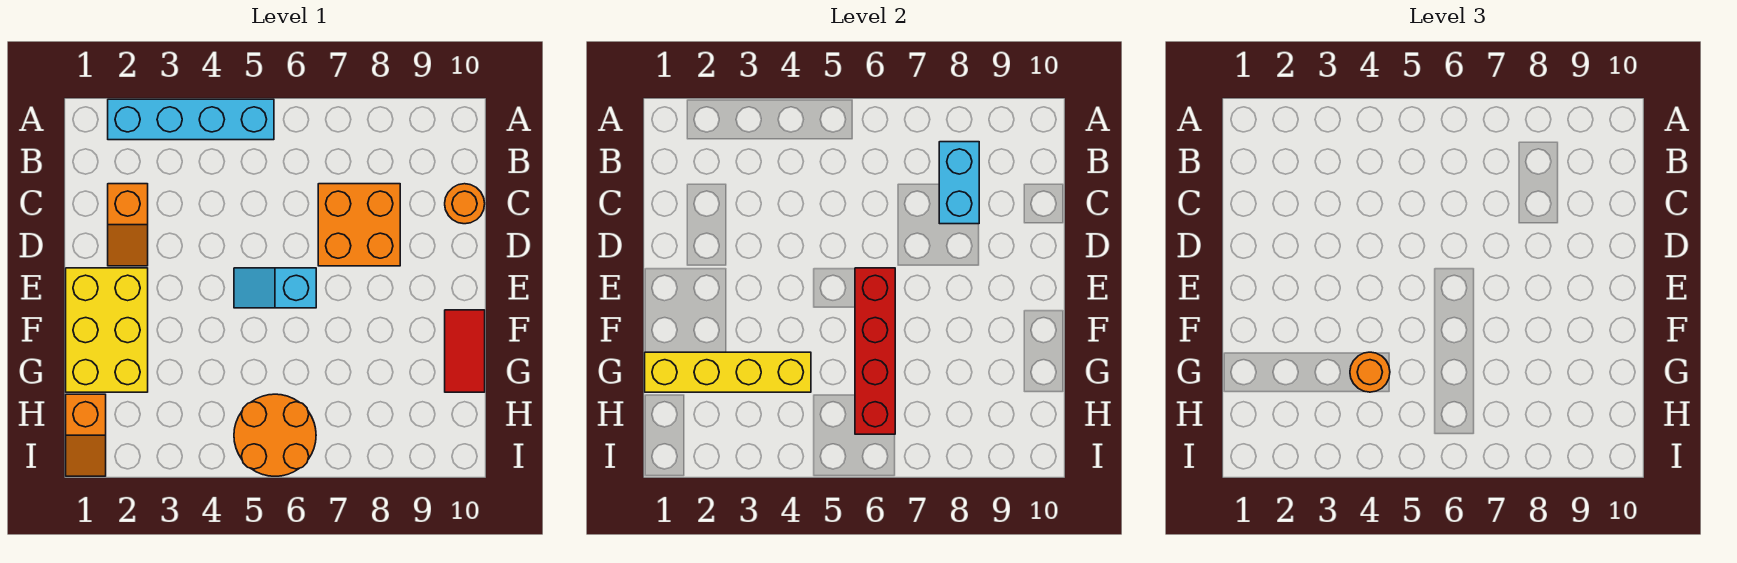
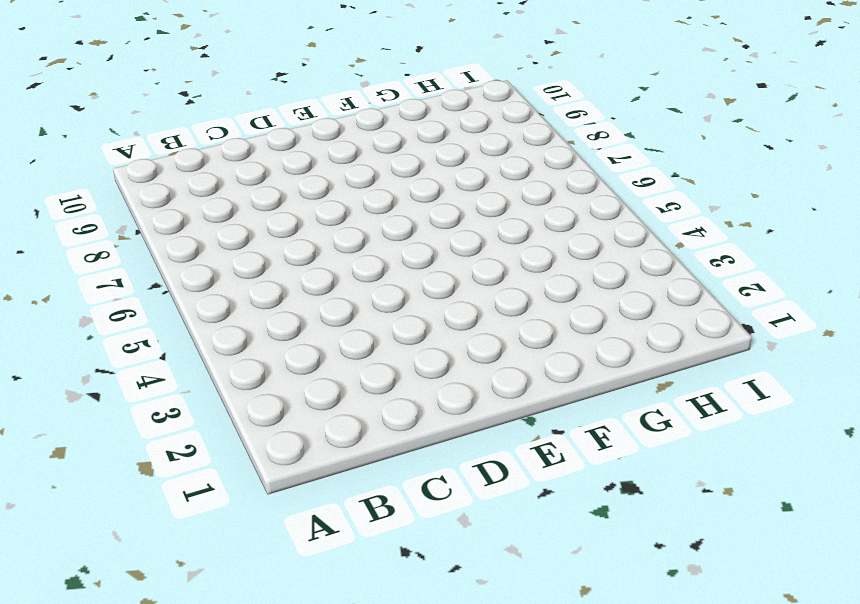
none -> cyan 1x4 brick [108,99,274,140]
none -> orange 1x2 slope [108,184,148,266]
none -> orange 2x2 brick [318,184,400,266]

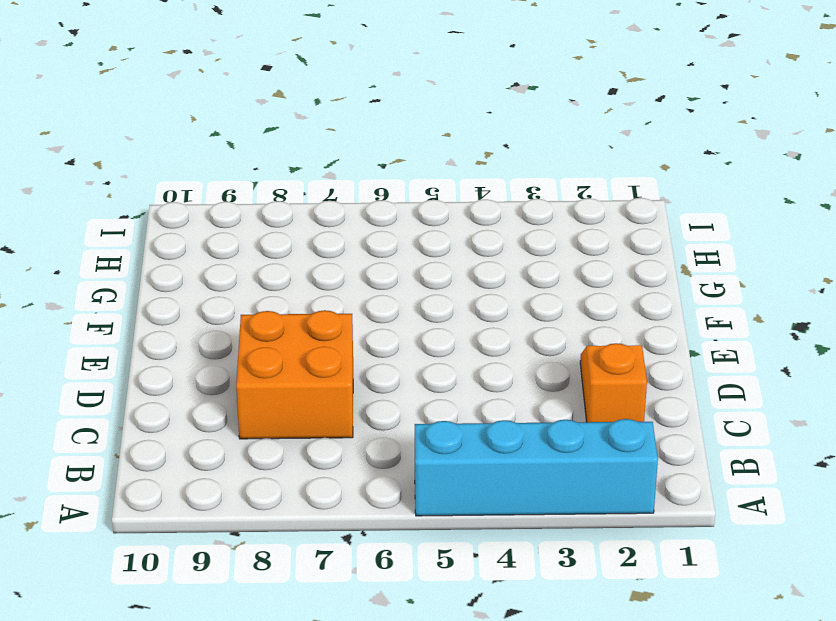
none -> orange 1x1 round brick [445,184,485,224]
none -> yellow 2x3 brick [66,268,148,392]
none -> cyan 1x2 slope [234,268,316,308]

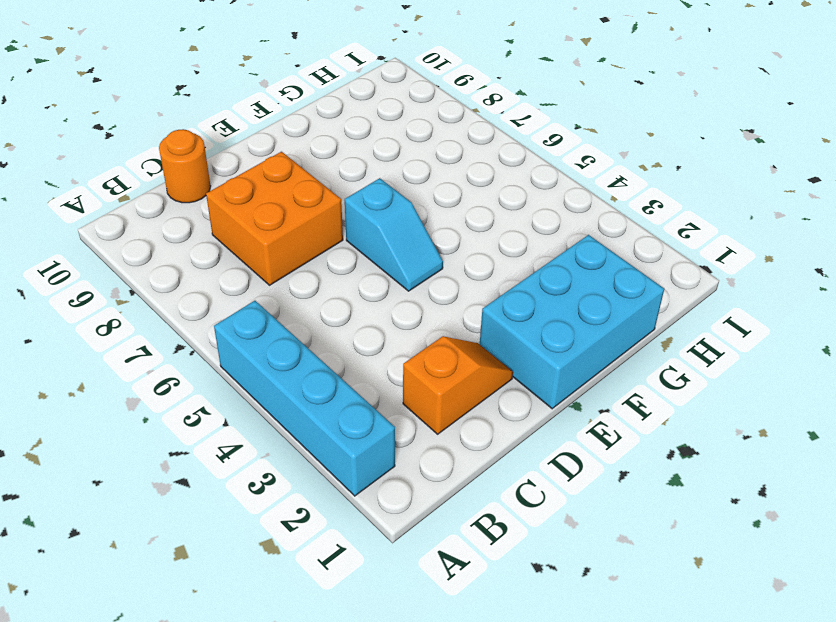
cyan 2x3 brick [480,235,664,409] -> yellow 2x3 brick [66,268,148,392]
none -> red 1x2 tile [445,310,485,392]
none -> orange 1x2 slope [66,394,106,476]
none -> orange 2x2 round brick [234,394,316,476]

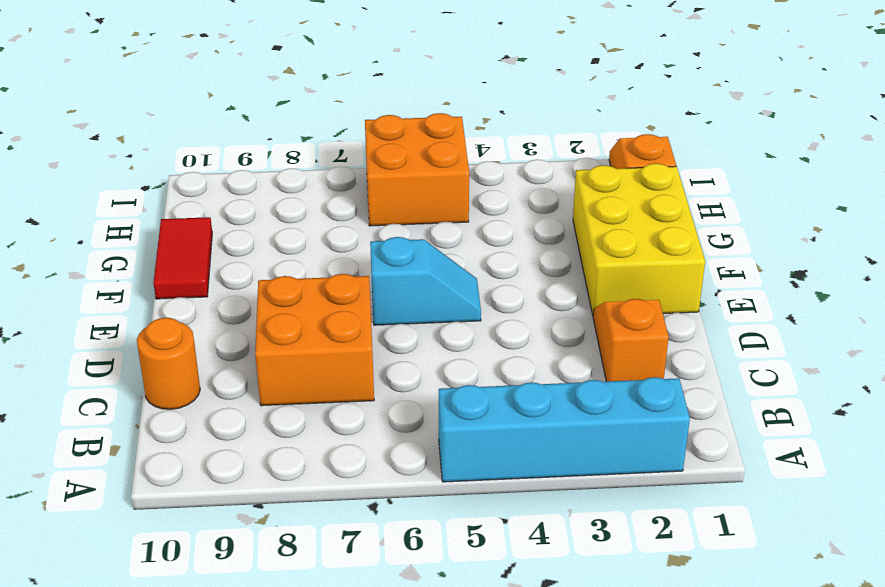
orange 2x2 brick [365,113,469,226] -> orange 2x2 round brick [234,394,316,476]
none -> cyan 1x2 brick [939,142,979,224]
none -> red 1x4 brick [855,268,895,434]
none -> yellow 1x4 brick [645,352,811,392]

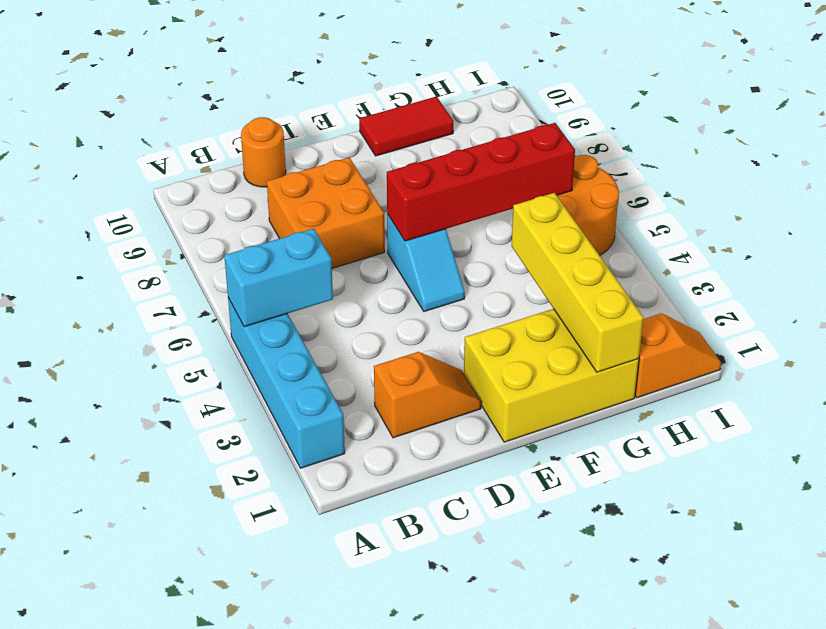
cyan 1x2 brick [224,229,333,327] -> cyan 1x2 brick moved to [939,142,979,224]
none -> orange 1x1 round brick [1350,352,1390,392]

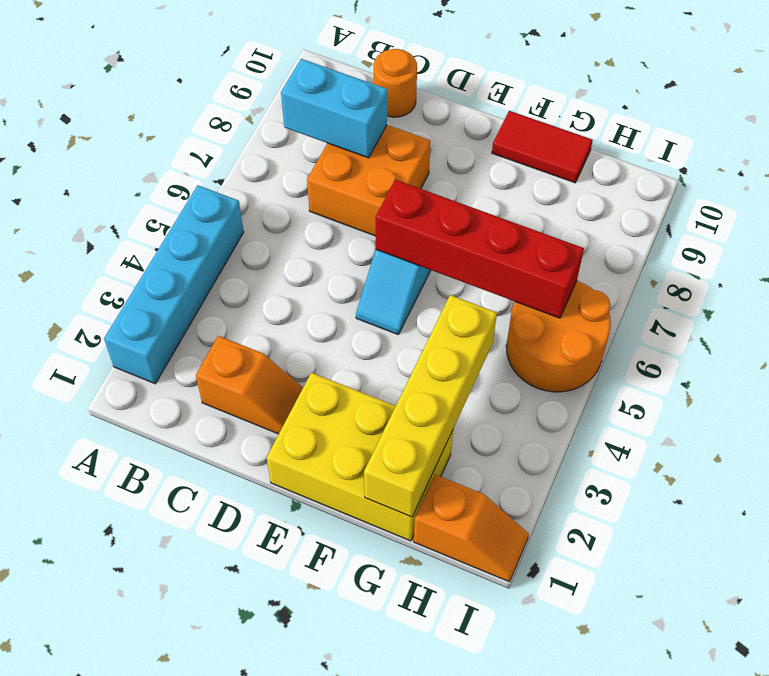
none -> orange 1x1 round brick [1350,352,1390,392]

